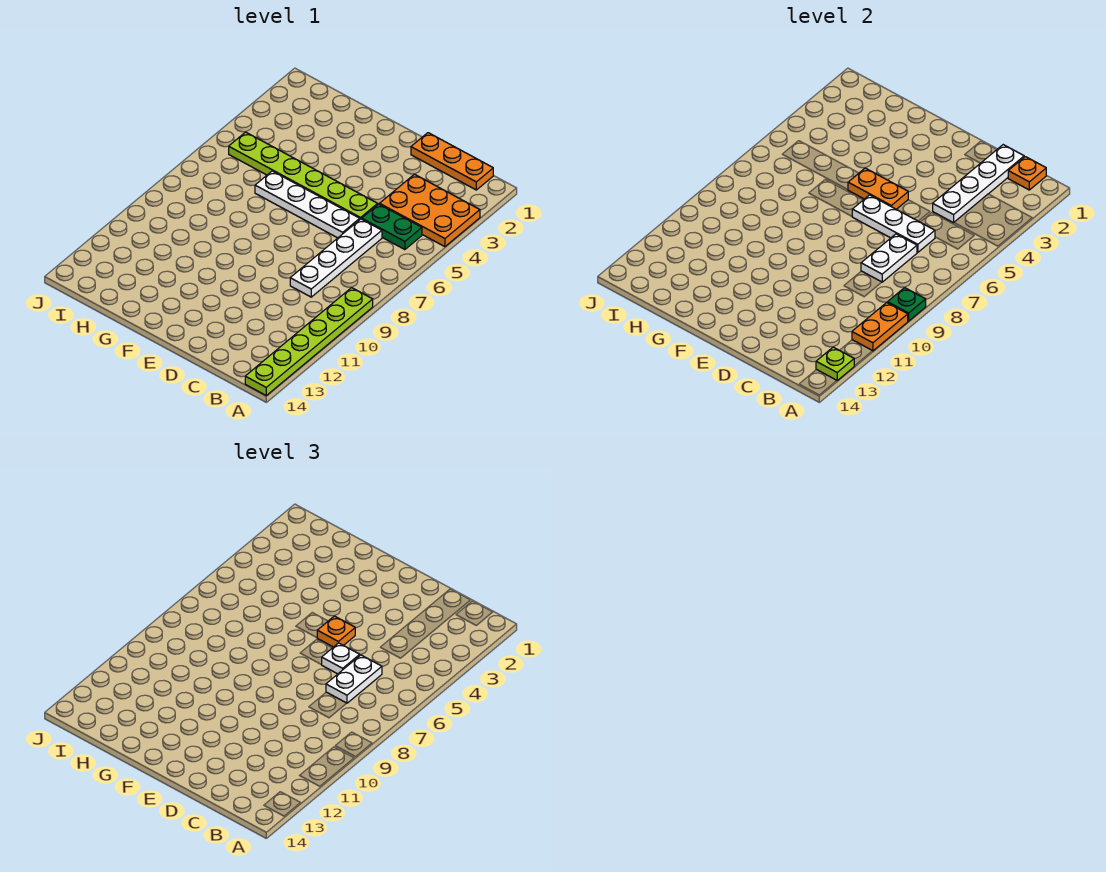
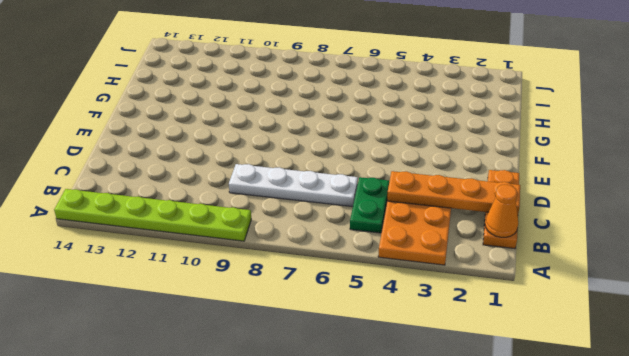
orange 1x1 cone [485,185,518,237] -> orange 1x1 plate [1008,157,1046,190]
orange 1x4 plate [387,171,520,215] -> white 1x4 plate [933,145,1024,223]
none -> lime 1x6 plate [229,132,378,219]
none -> white 1x4 plate [255,171,360,238]
none -> green 1x1 plate [888,288,926,321]

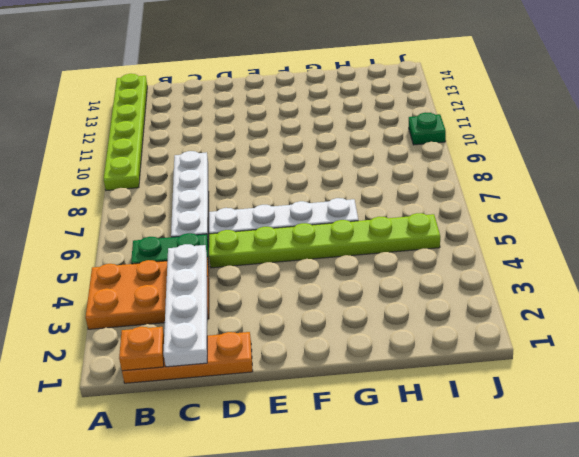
green 1x1 plate [409,113,446,145] -> green 1x1 plate moved to [888,288,926,321]
none -> orange 1x2 plate [852,303,908,351]
none -> lime 1x1 plate [816,347,854,380]
none -> white 1x3 plate [852,195,935,253]

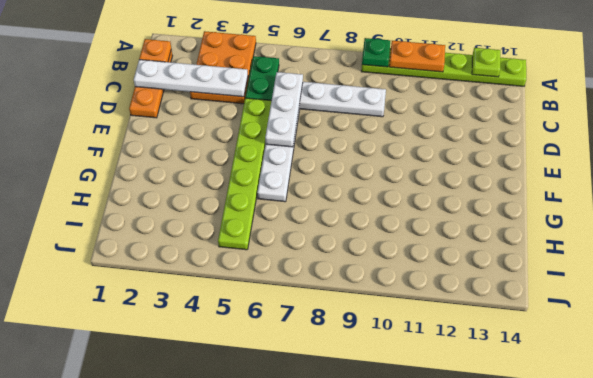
none -> white 1x2 plate [861,234,917,282]
none -> orange 1x2 plate [848,168,908,209]
none -> white 1x2 plate [326,655,382,703]

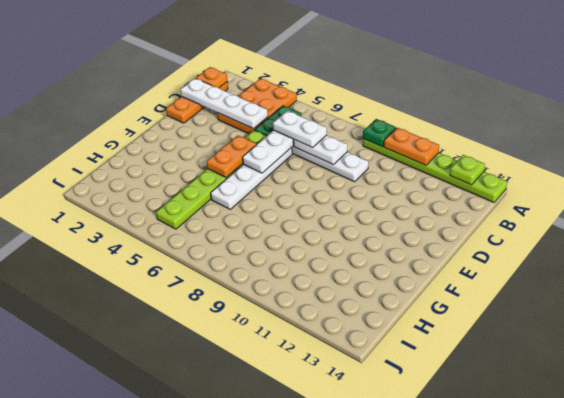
none -> white 1x1 plate [322,643,360,674]
none -> orange 1x1 plate [317,616,355,647]

